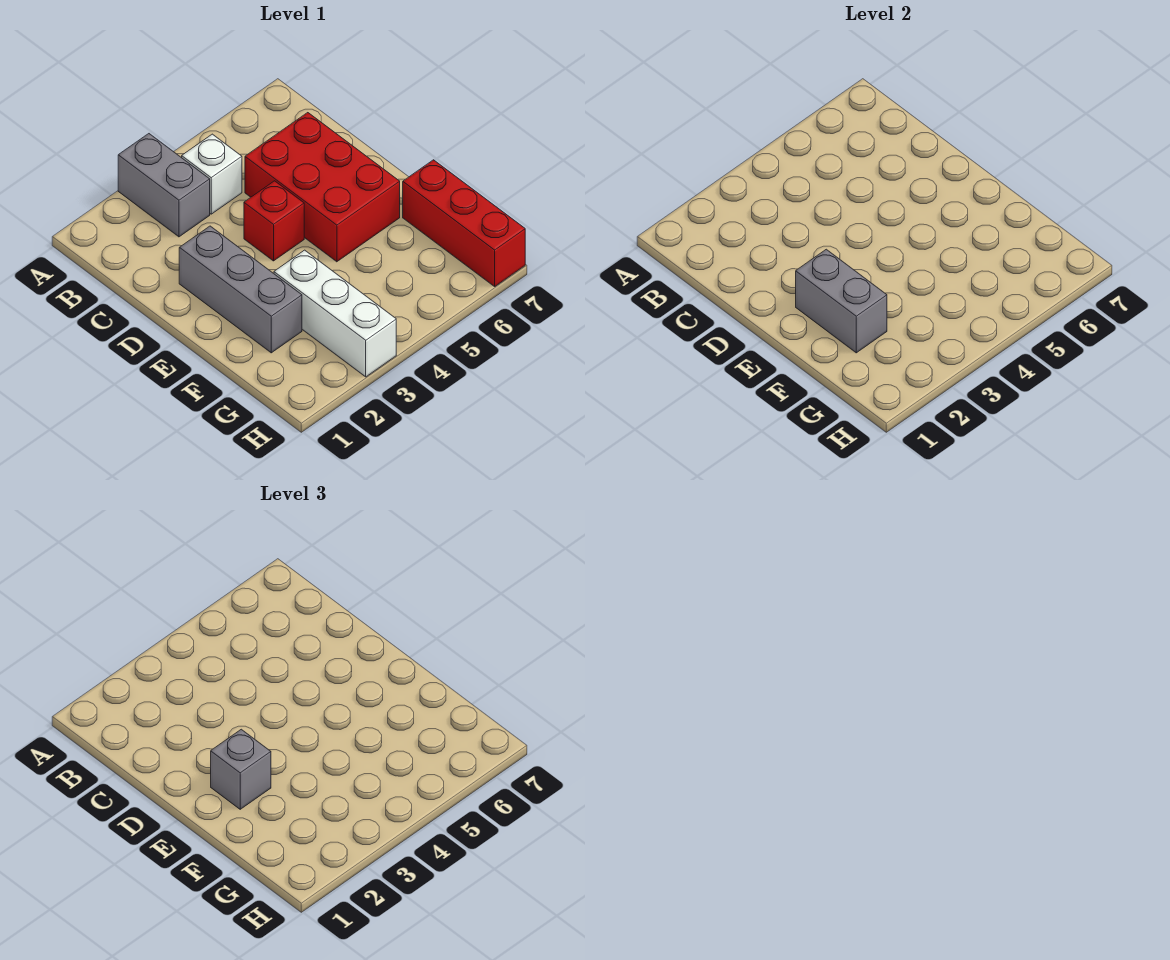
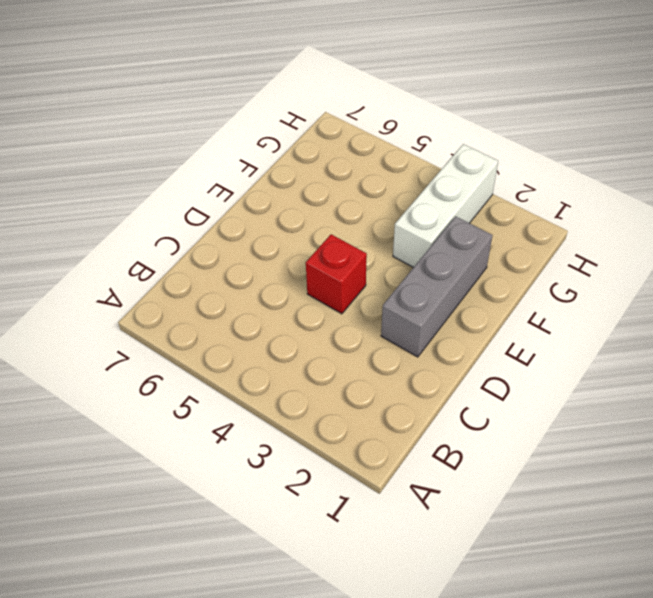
none -> grey 1x2 brick [118,134,210,237]
none -> white 1x1 brick [182,134,242,214]

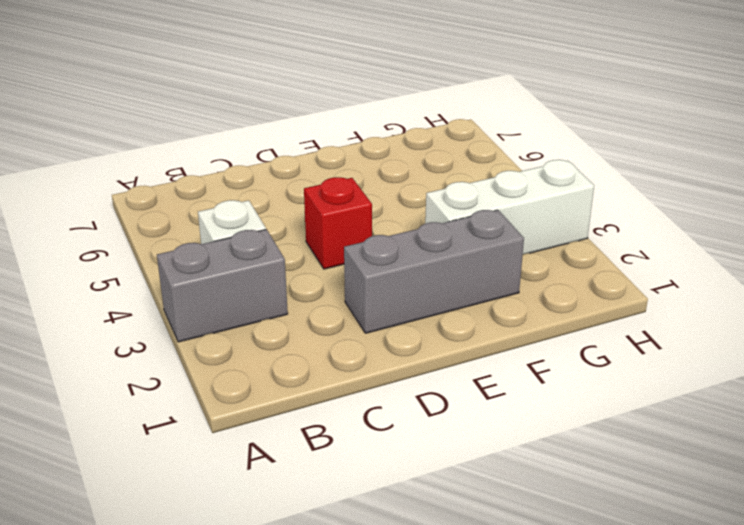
none -> red 2x3 brick [245,113,400,262]
none -> red 1x3 brick [403,160,525,286]

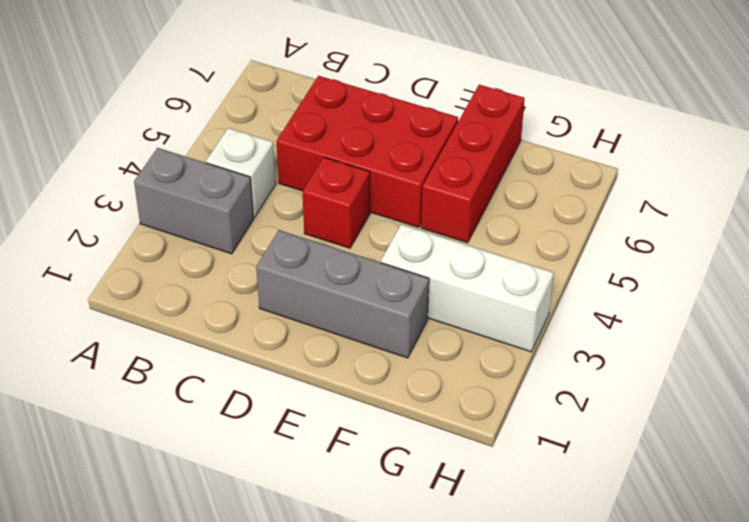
red 1x3 brick [421,85,525,243] -> red 1x3 brick turned to [403,160,525,286]
none -> grey 1x2 brick [796,249,887,353]
none -> grey 1x1 brick [211,729,271,809]

